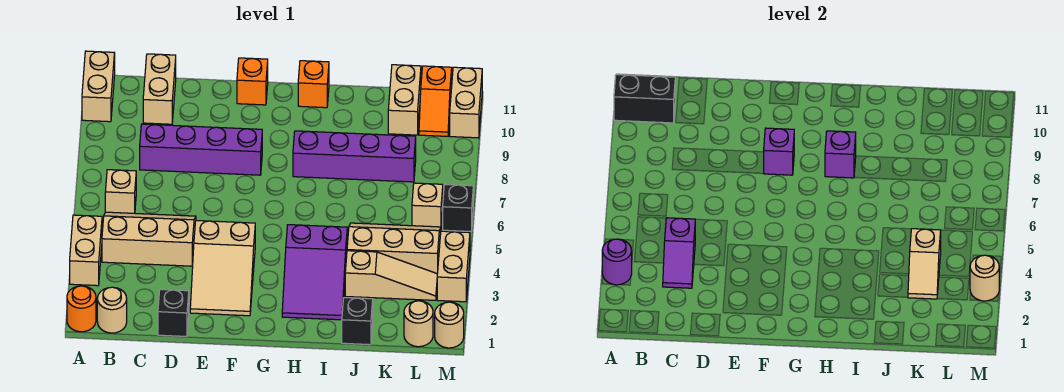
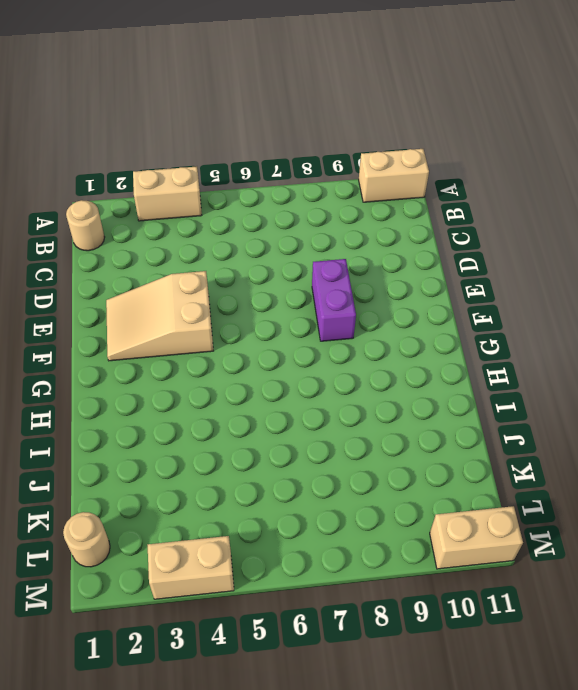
purple 1x2 brick [312,259,356,341] -> purple 1x4 brick [140,124,262,175]
none -> orange 1x1 round brick [67,286,96,332]
none -> tan 2x3 slope [102,212,196,266]
none -> tan 1x1 brick [105,170,136,213]
none -> tan 1x2 brick [143,54,176,124]

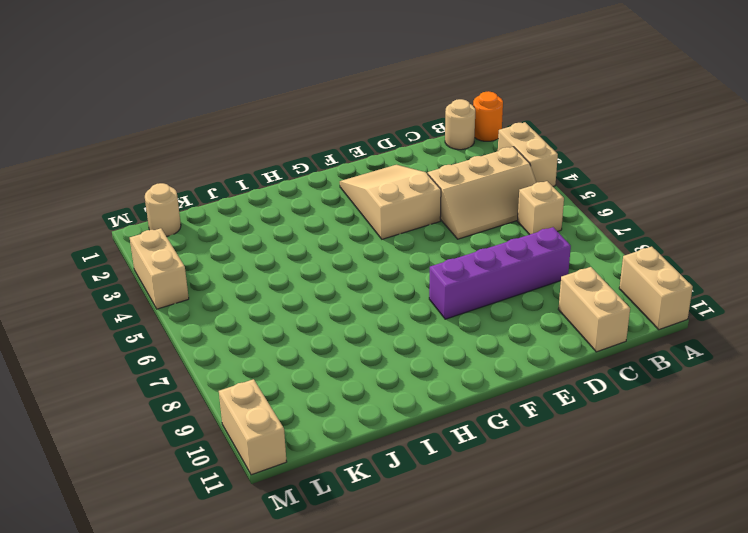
none -> black 1x1 brick [158,289,189,336]
none -> orange 1x1 brick [237,58,268,105]
none -> purple 2x3 slope [282,225,347,320]
none -> purple 1x4 brick [293,131,416,182]

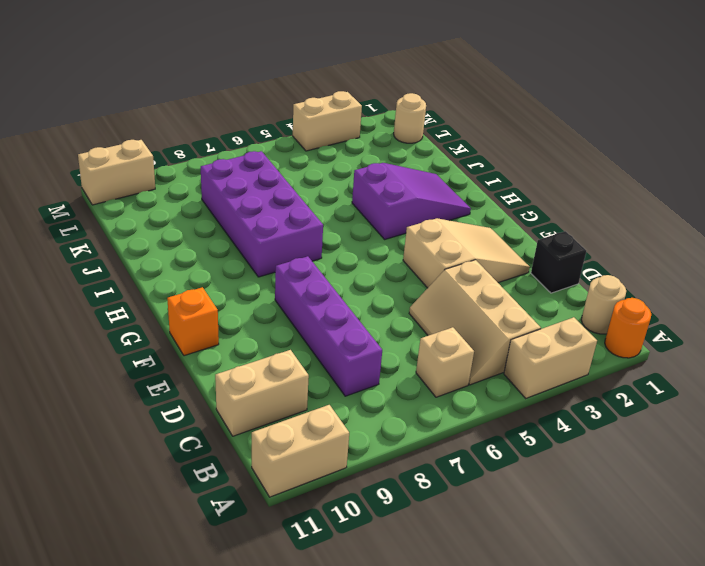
purple 2x4 brick [201,151,323,277] -> purple 1x4 brick [293,131,416,182]
none -> orange 1x1 brick [298,61,329,108]
none -> black 1x1 brick [342,298,373,345]
none -> tan 1x3 slope [345,251,437,300]
none -> tan 2x3 slope [347,223,441,274]

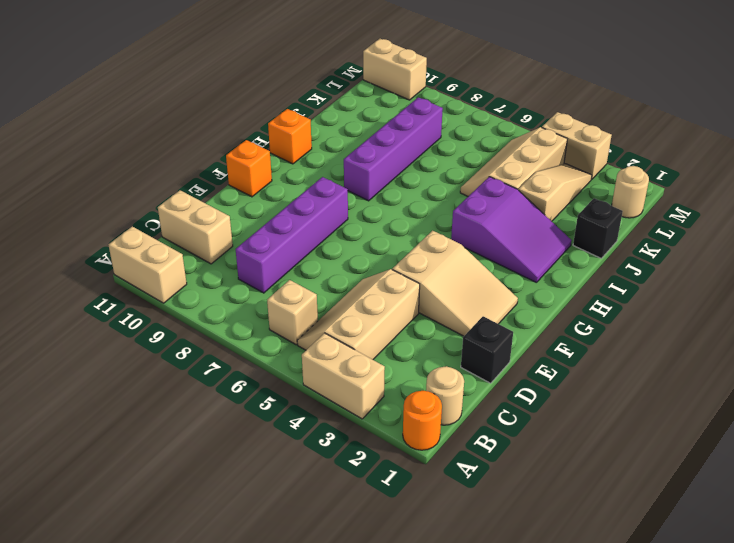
none -> tan 1x2 brick [388,65,421,135]
none -> tan 1x1 brick [412,183,443,227]
none -> orange 1x2 slope [419,66,452,136]
none -> tan 1x1 round brick [435,302,464,348]

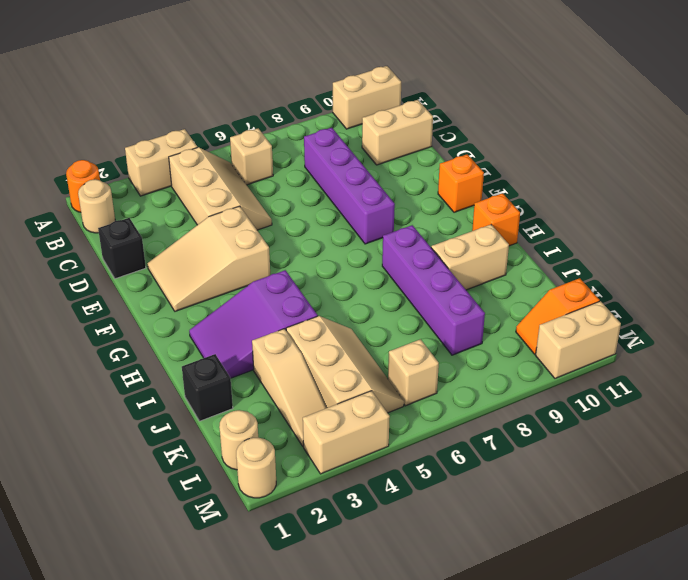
tan 1x2 brick [431,225,509,290] -> tan 1x2 brick moved to [388,65,421,135]
none -> black 1x1 brick [443,184,473,231]
none -> purple 1x1 round brick [602,239,632,285]
none -> black 1x2 brick [614,75,675,123]
none -> purple 1x2 slope [663,218,695,288]

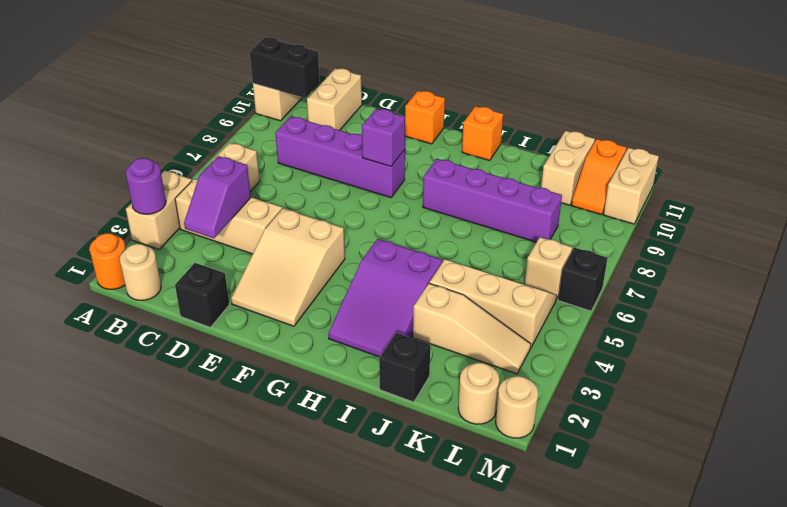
none -> tan 1x2 brick [437,231,470,302]
none -> purple 1x1 brick [825,131,856,178]
none -> tan 1x2 slope [908,229,941,299]
none -> tan 1x1 round brick [970,255,999,301]

